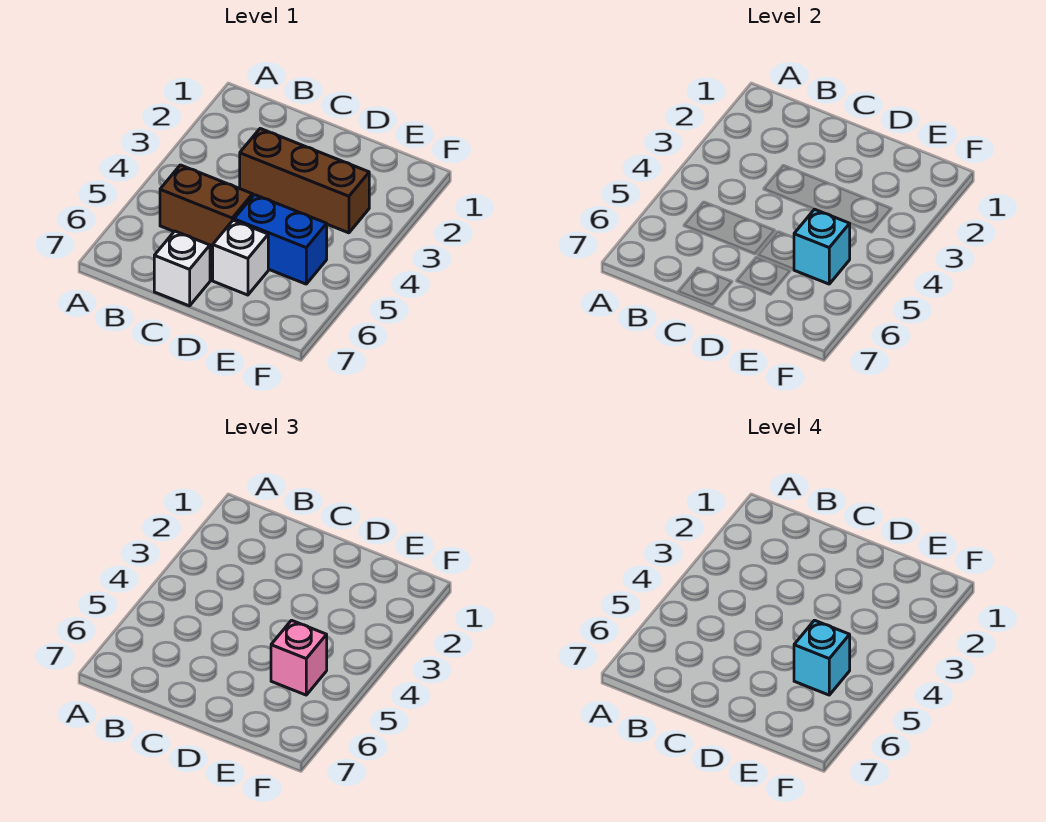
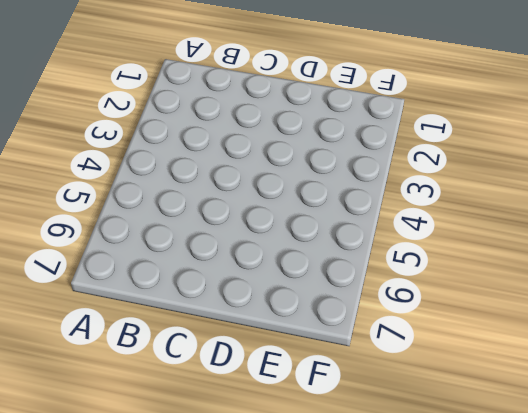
none -> brown 1x2 brick [160,165,253,247]
none -> brown 1x3 brick [240,129,369,233]

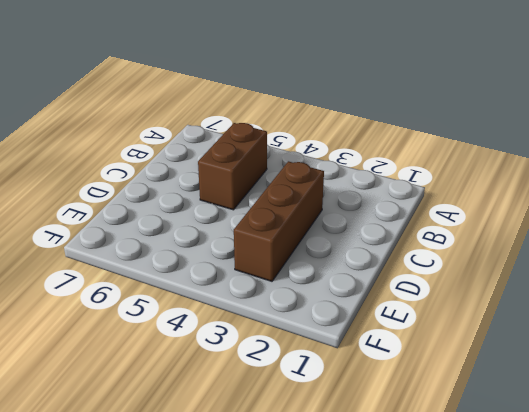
none -> white 1x1 brick [154,231,210,306]
none -> blue 1x2 brick [234,195,327,284]

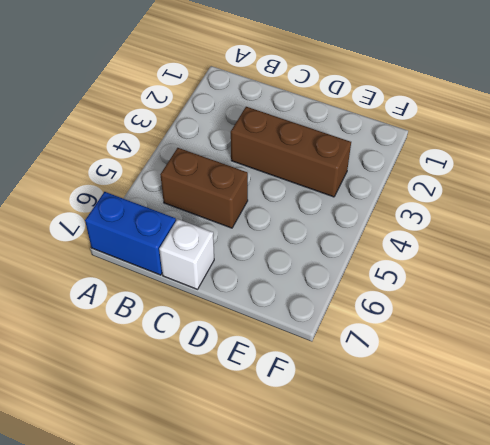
blue 1x2 brick [85,192,176,275] -> blue 1x2 brick moved to [234,195,327,284]
none -> white 1x1 brick [213,220,268,295]
none -> cyan 1x1 brick [794,209,850,284]

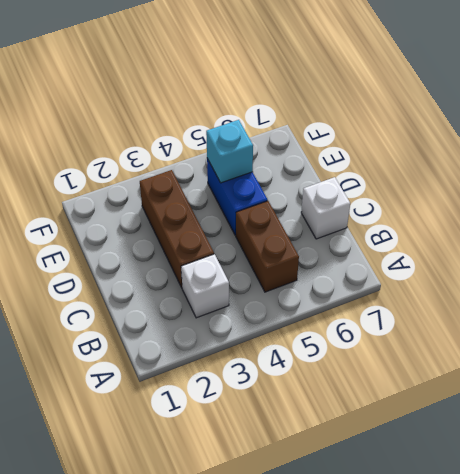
white 1x1 brick [181,254,229,318] -> white 1x1 brick moved to [213,220,268,295]
none -> pink 1x1 brick [271,620,327,695]
none -> cyan 1x1 brick [794,620,850,695]

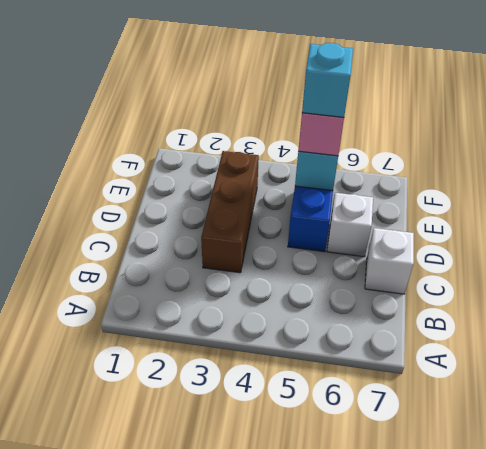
none -> brown 1x2 brick [160,165,253,247]

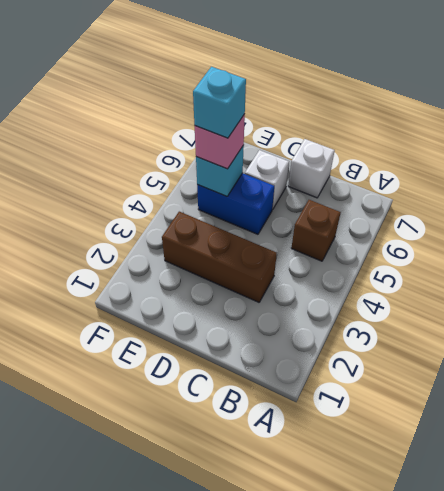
brown 1x1 brick [291,200,341,261] -> brown 1x2 brick [160,165,253,247]

